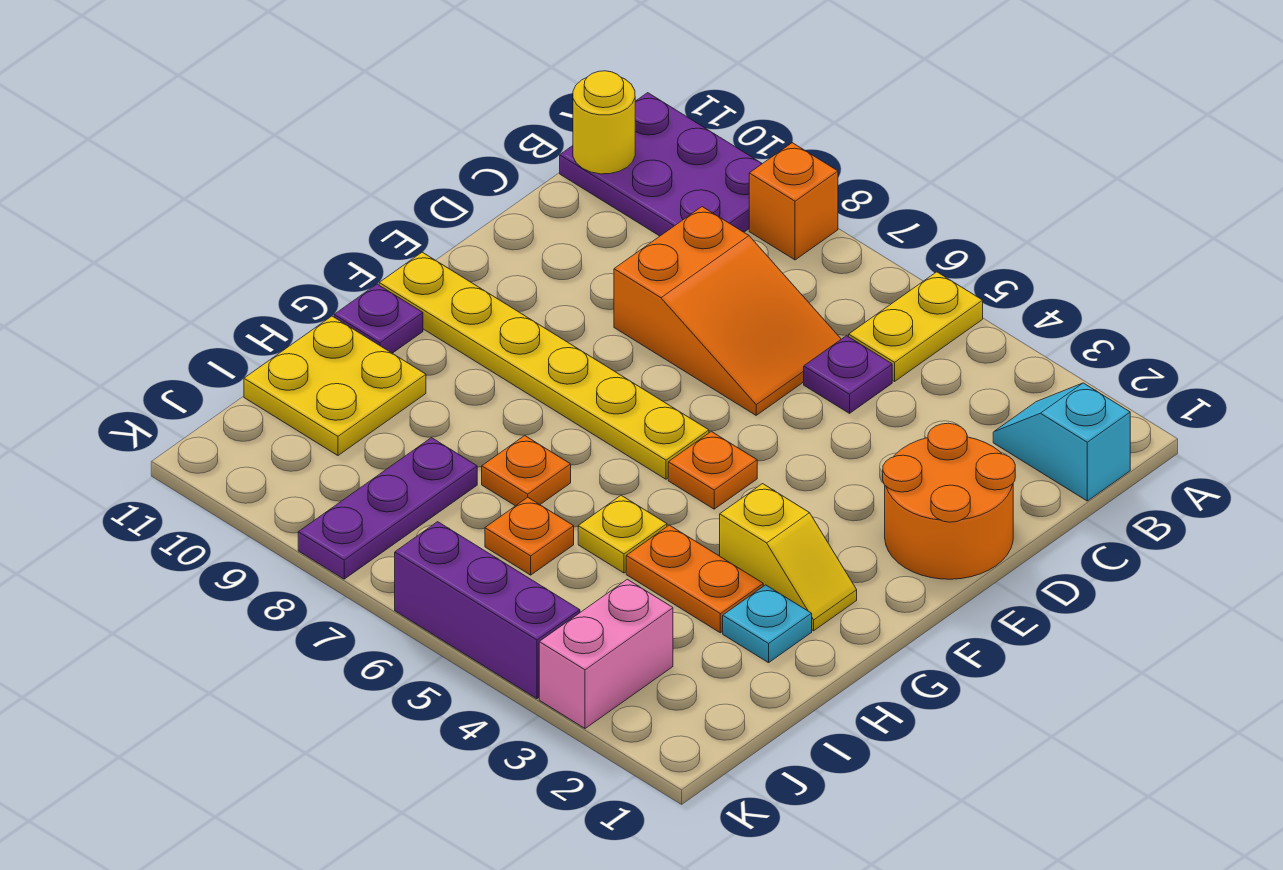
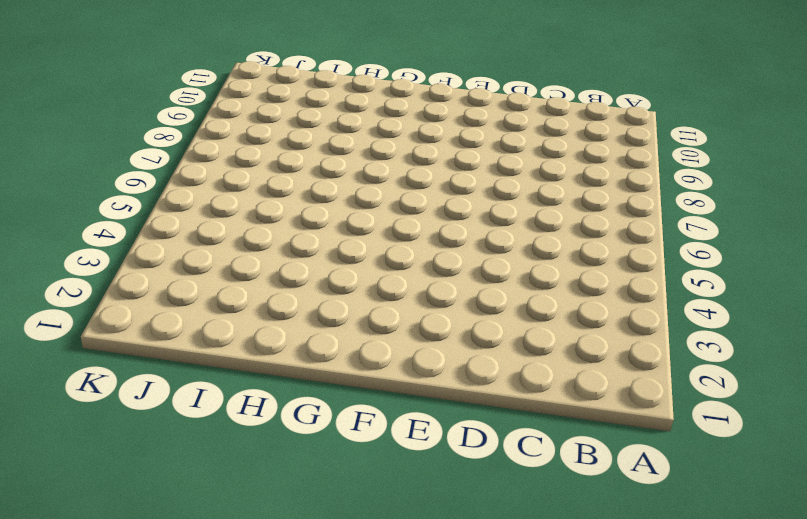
none -> yellow 1x2 plate [849,272,983,381]
none -> orange 1x1 brick [749,143,838,260]
none -> purple 2x3 plate [560,93,762,236]

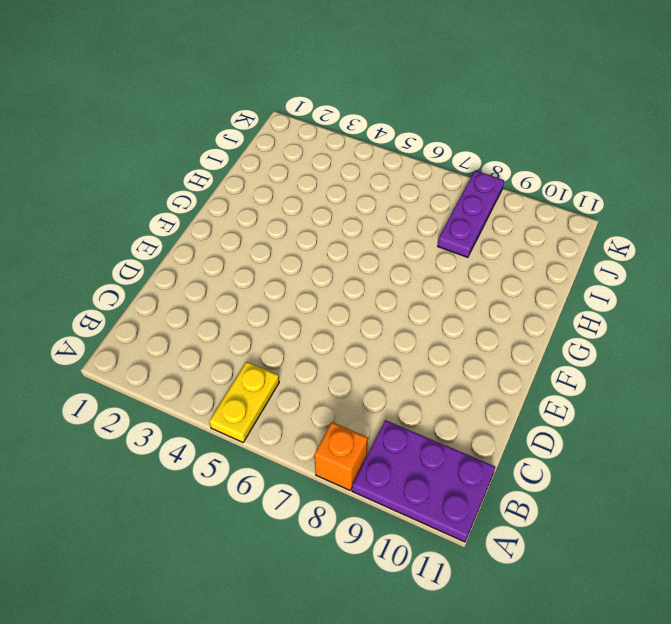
none -> cyan 1x2 slope [993,383,1130,501]
none -> purple 1x1 plate [804,336,892,413]
none -> orange 2x3 slope [614,207,841,415]

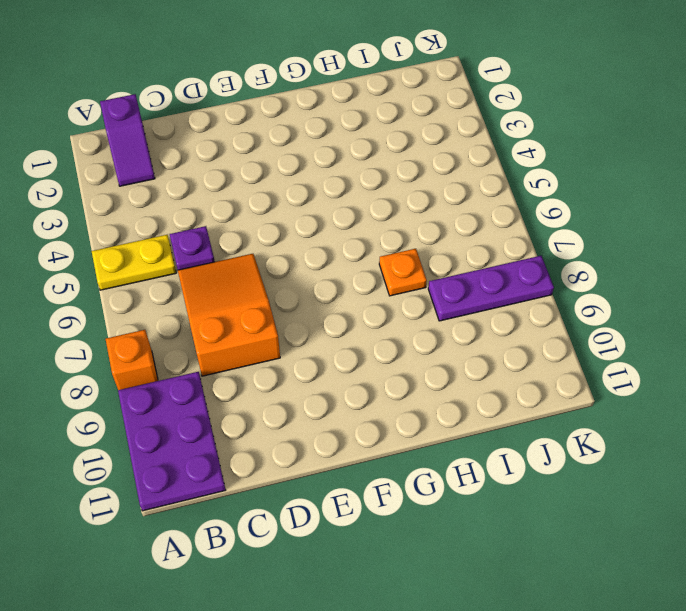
purple 1x2 slope [100,94,155,186] -> cyan 1x2 slope [993,383,1130,501]
none -> orange 2x2 round brick [883,423,1015,579]
none -> orange 1x1 plate [668,431,757,509]
none -> yellow 1x6 plate [379,252,709,479]

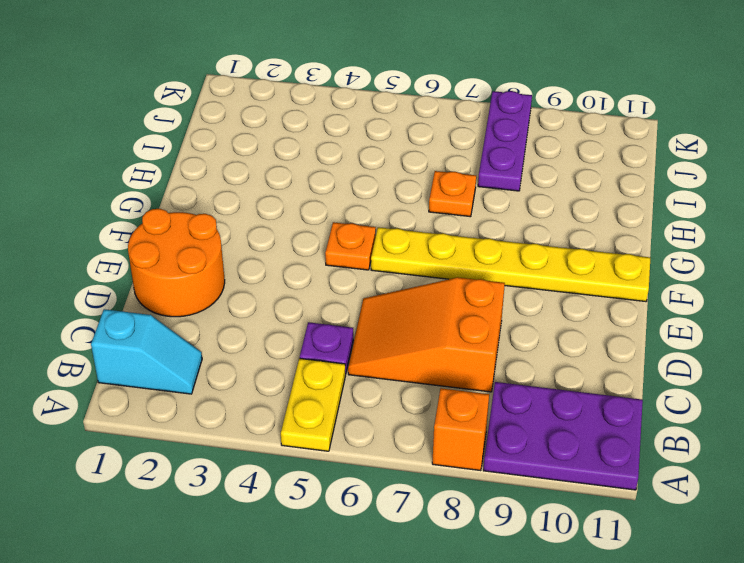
none -> yellow 1x2 slope [720,484,857,631]
none -> purple 1x1 plate [334,284,423,353]
none -> cyan 1x1 plate [723,585,812,663]

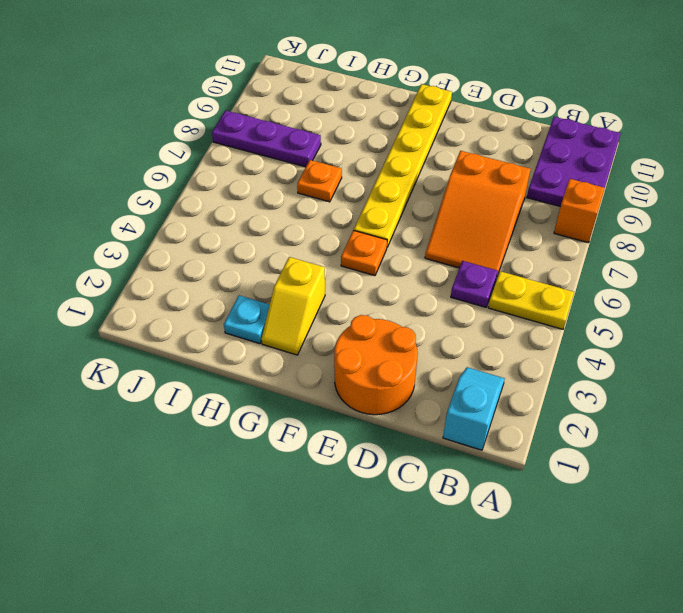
none -> purple 1x1 plate [334,284,423,353]
none -> orange 1x2 plate [626,525,763,633]
none -> yellow 1x1 plate [578,495,667,573]

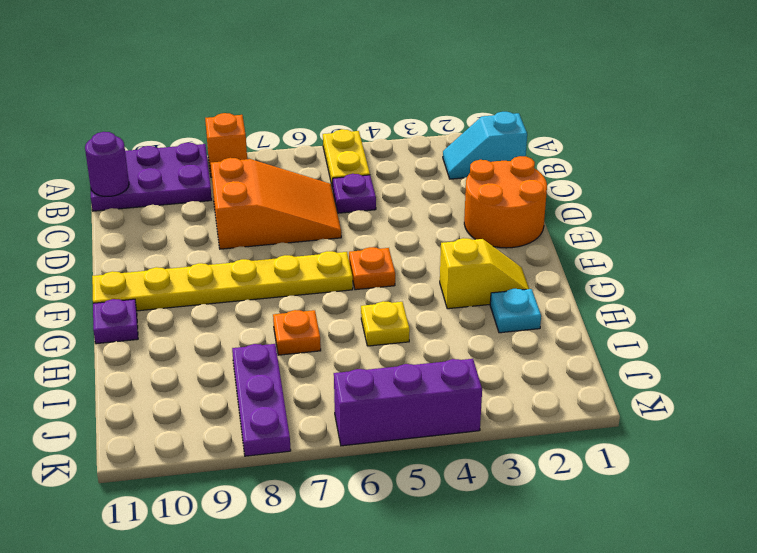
purple 1x1 round brick [85,132,129,196] -> yellow 1x1 round brick [573,71,635,174]
none -> orange 1x2 plate [626,525,763,633]
none -> yellow 2x2 plate [244,316,426,455]
none -> orange 1x1 plate [485,497,574,575]

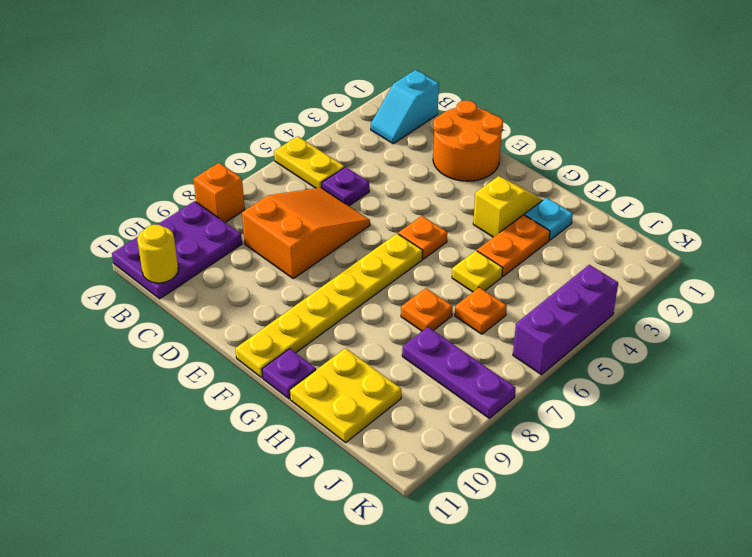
none -> pink 1x2 brick [539,579,673,728]

